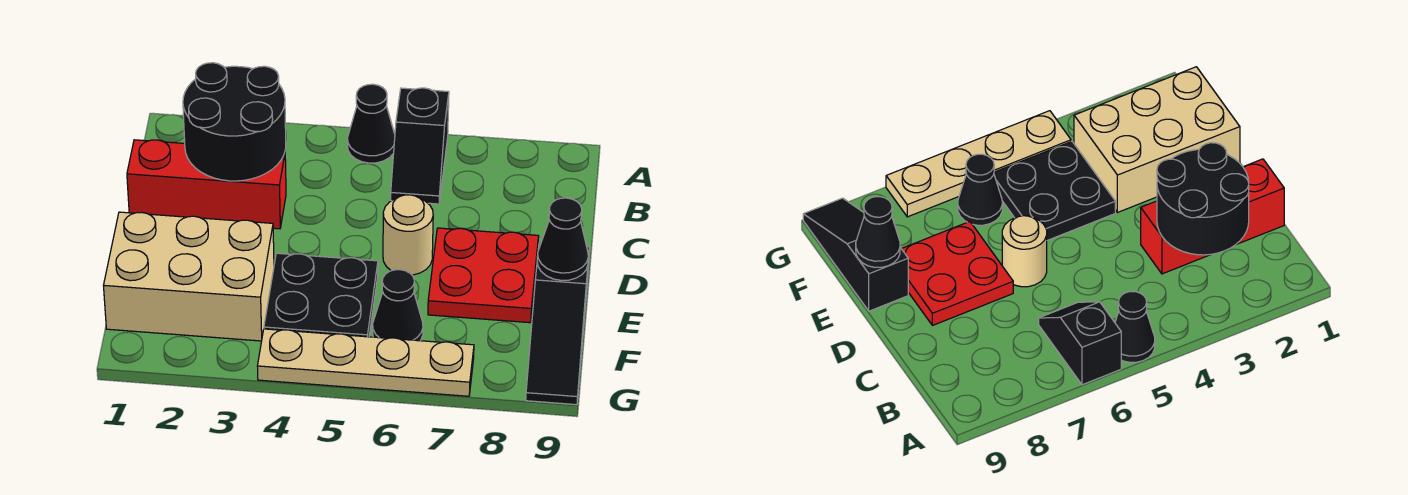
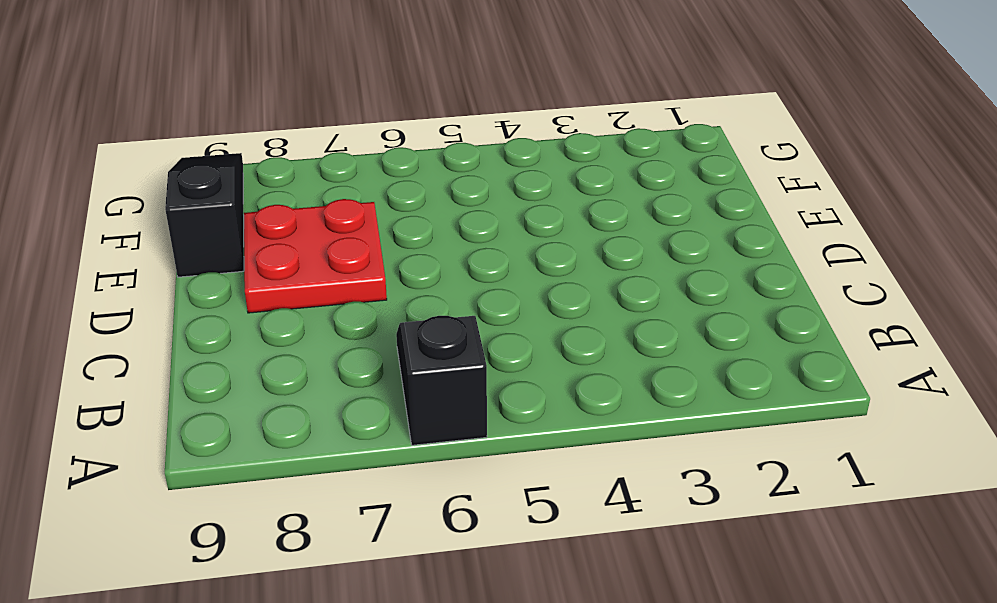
none -> black 1x1 cone [348,84,395,163]
none -> red 1x3 brick [127,140,286,229]
none -> tan 1x1 round brick [383,195,433,275]

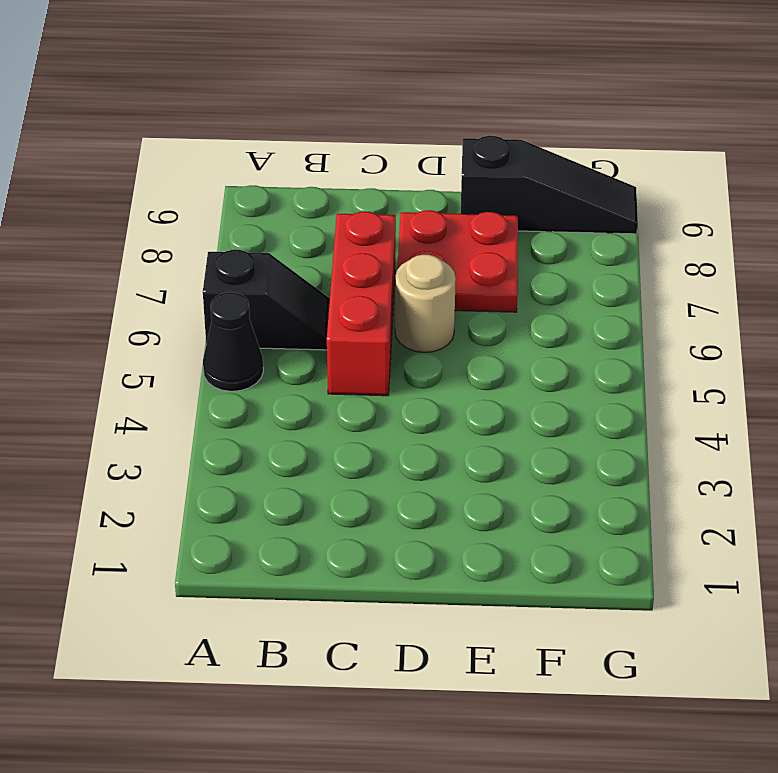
red 1x3 brick [327,212,396,396] -> red 1x3 brick moved to [127,140,286,229]
none -> tan 2x3 brick [103,212,274,341]
none -> black 2x2 plate [264,253,378,337]
none -> black 1x1 cone [373,270,423,341]

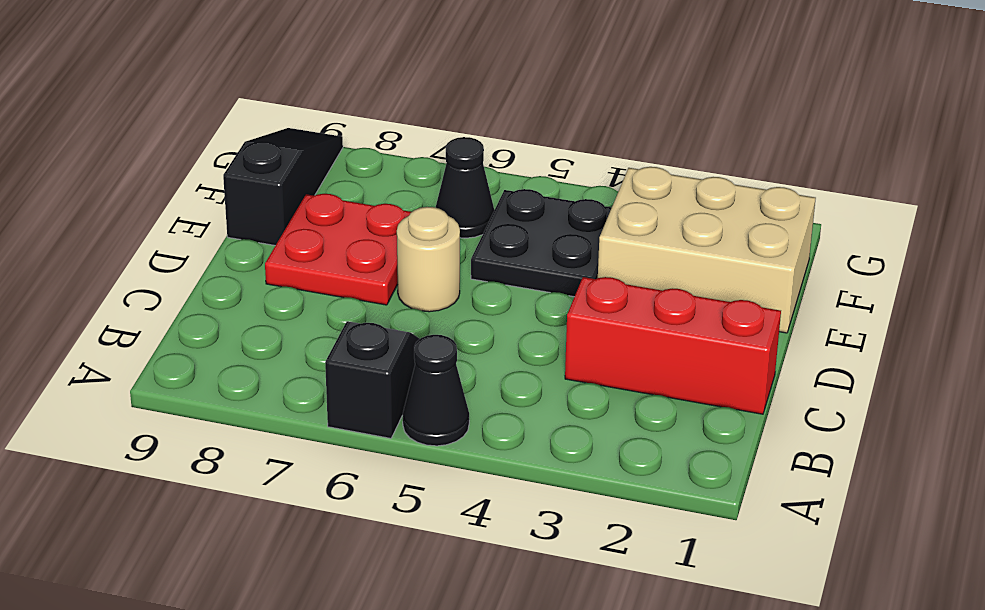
none -> tan 1x4 plate [257,329,474,396]
none -> black 2x2 round brick [183,63,286,181]
none -> black 1x1 cone [537,198,588,280]

